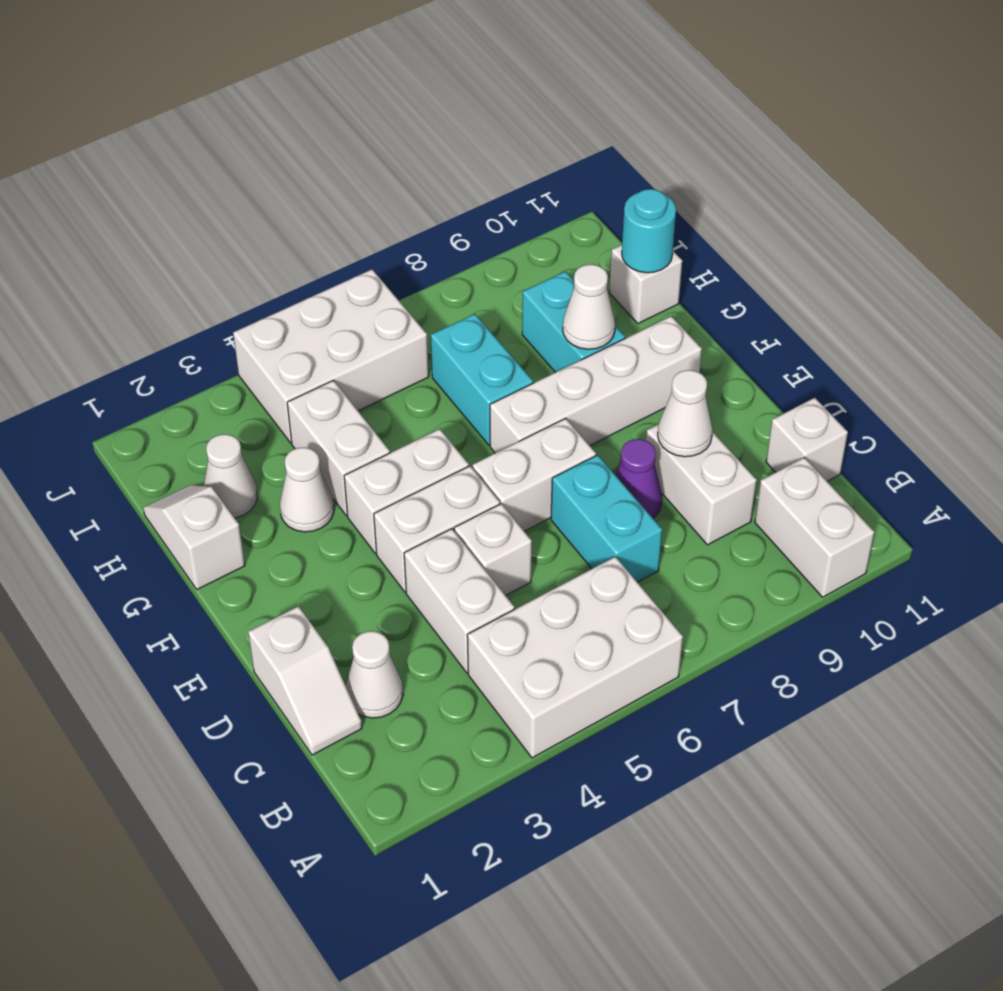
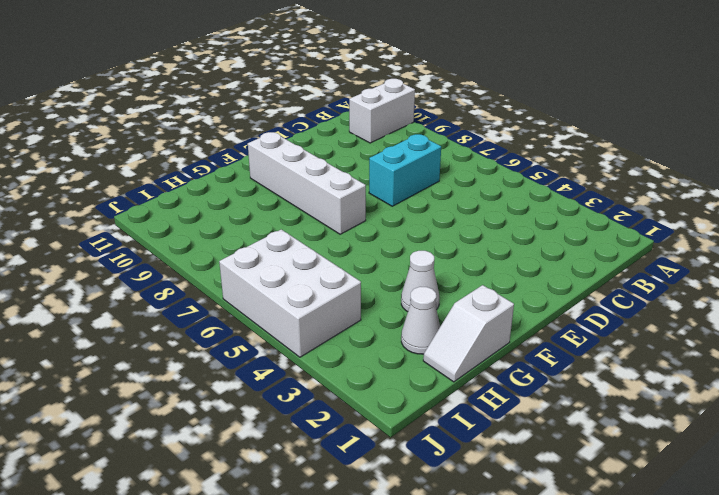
none -> white 2x3 brick [467,557,683,758]
none -> white 1x2 slope [248,606,362,755]
none -> white 1x1 cone [346,631,403,718]

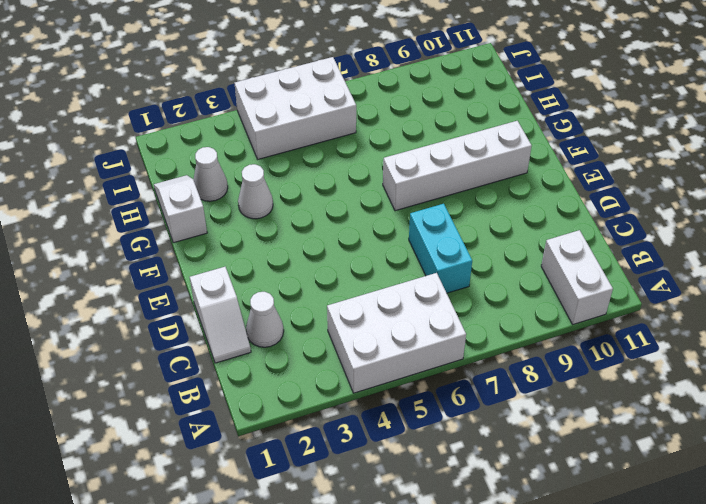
none -> white 1x2 brick [404,529,514,673]
none -> white 1x2 brick [646,424,757,545]
none -> white 1x1 brick [766,398,848,481]

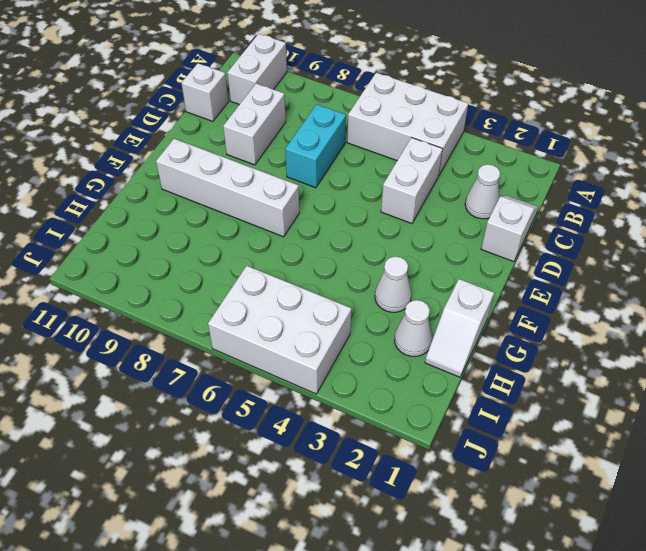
none -> white 1x1 brick [454,504,532,595]
none -> purple 1x1 cone [616,439,662,518]
none -> white 1x2 brick [374,466,500,592]

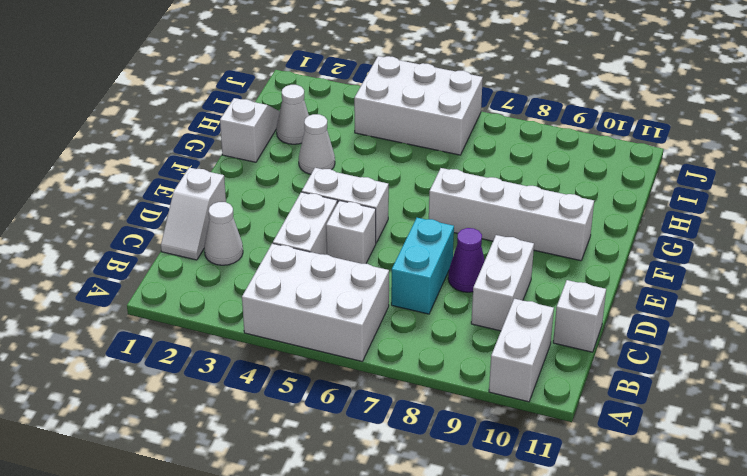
none -> white 1x2 brick [473,418,596,531]
none -> white 1x2 brick [344,429,469,553]
none -> white 1x2 brick [287,380,390,516]

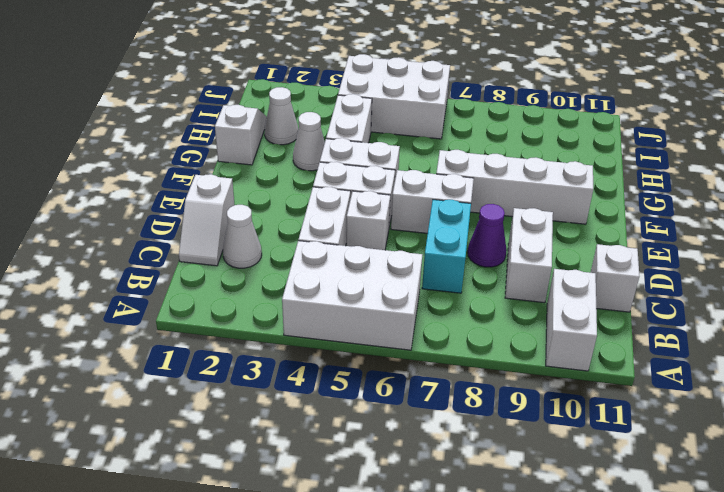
none -> cyan 1x2 brick [431,314,533,445]
none -> cyan 1x2 brick [522,271,625,372]
none -> white 1x1 brick [609,245,682,323]

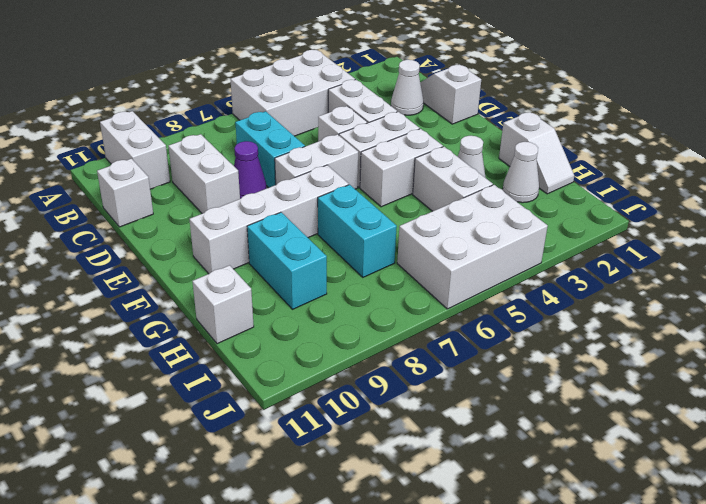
none -> white 1x1 cone [658,370,713,457]
none -> white 1x1 cone [563,264,615,349]
none -> cyan 1x1 round brick [622,189,676,273]

